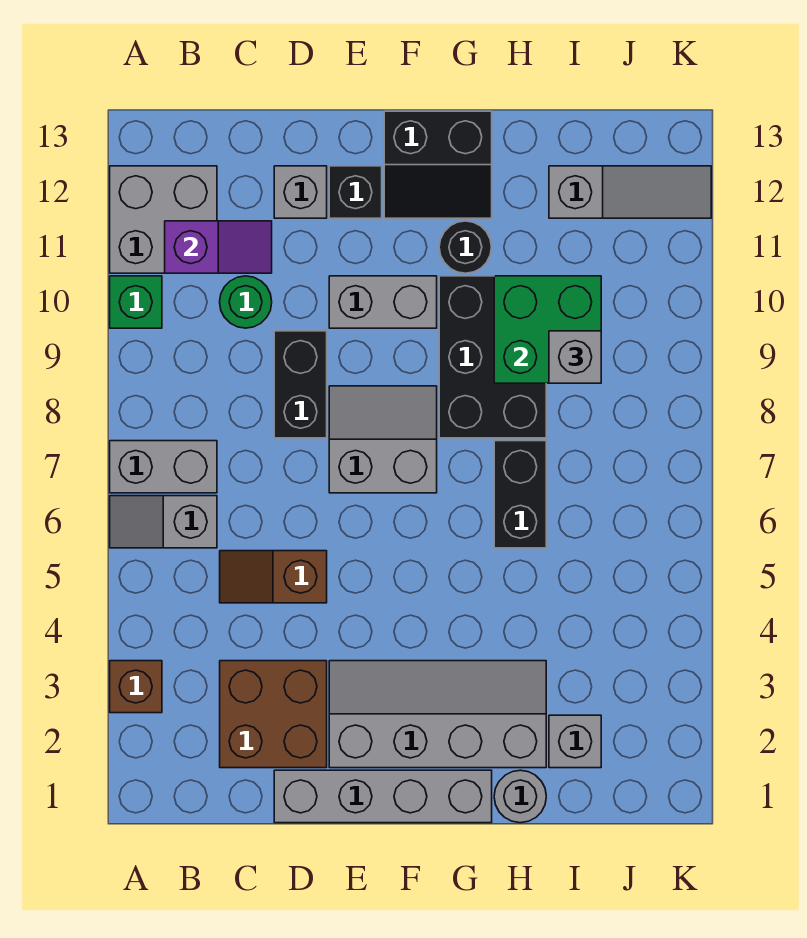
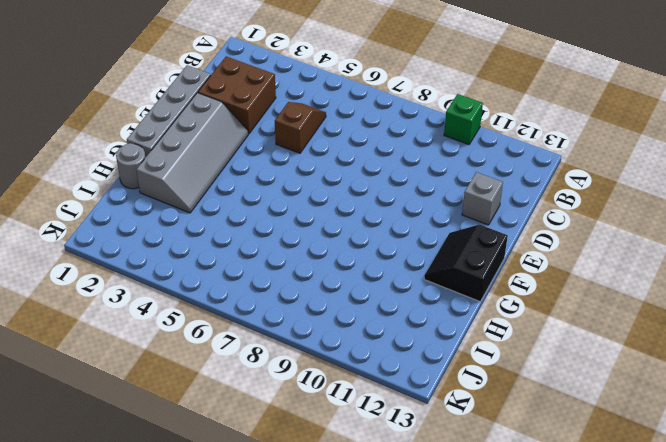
none -> brown 1x1 brick [110,661,162,713]
none -> grey 1x2 slope [110,496,217,548]
none -> grey 1x2 brick [110,441,217,493]

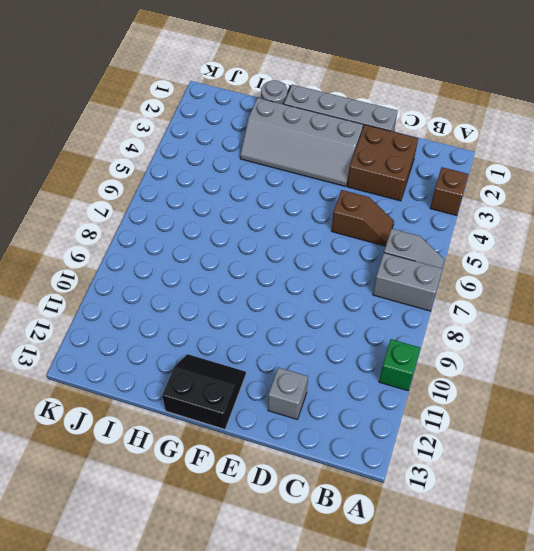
none -> grey 2x2 brick [110,166,217,273]
none -> green 1x1 round brick [220,276,272,328]
none -> black 1x2 brick [274,331,327,438]

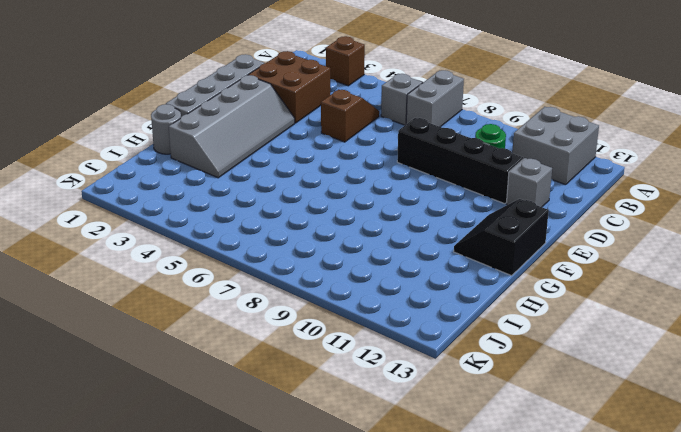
black 1x4 brick [397,118,523,204] -> black 1x2 brick [274,331,327,438]
none -> green 1x1 brick [110,276,162,328]
none -> grey 2x2 slope [329,386,437,493]
none -> grey 1x2 brick [329,276,437,328]

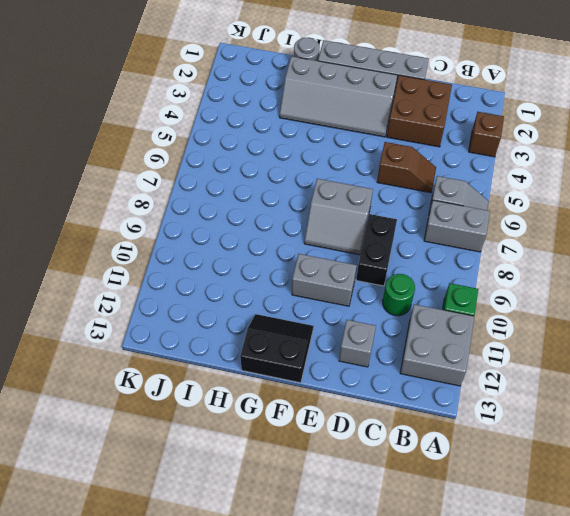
none -> black 1x1 brick [329,166,382,218]
none -> black 2x3 brick [439,276,546,438]
none -> black 1x1 round brick [439,221,491,273]

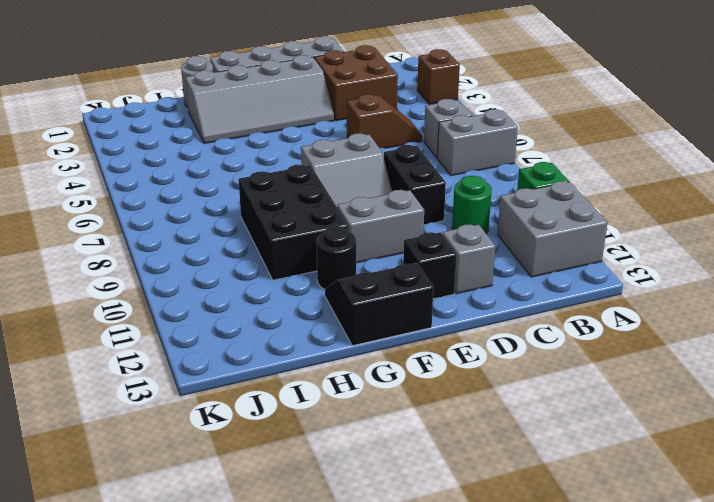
none -> black 1x2 brick [494,441,546,548]
none -> grey 1x1 brick [549,715,601,768]
none -> grey 1x3 slope [549,166,711,218]

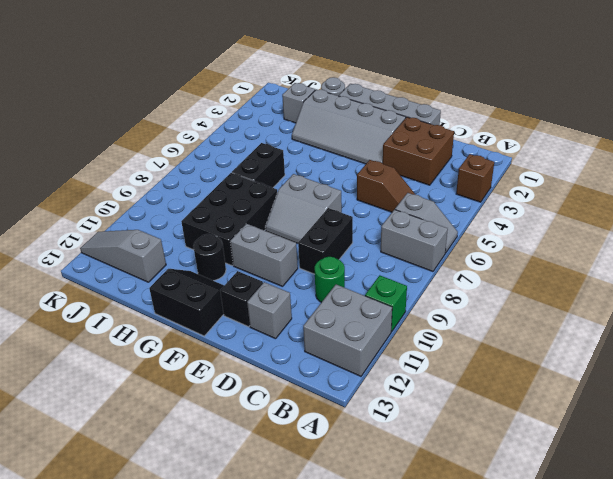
none -> purple 1x2 slope [165,221,272,273]
none -> green 2x2 brick [494,276,601,383]
none -> grey 1x1 brick [549,331,601,383]

